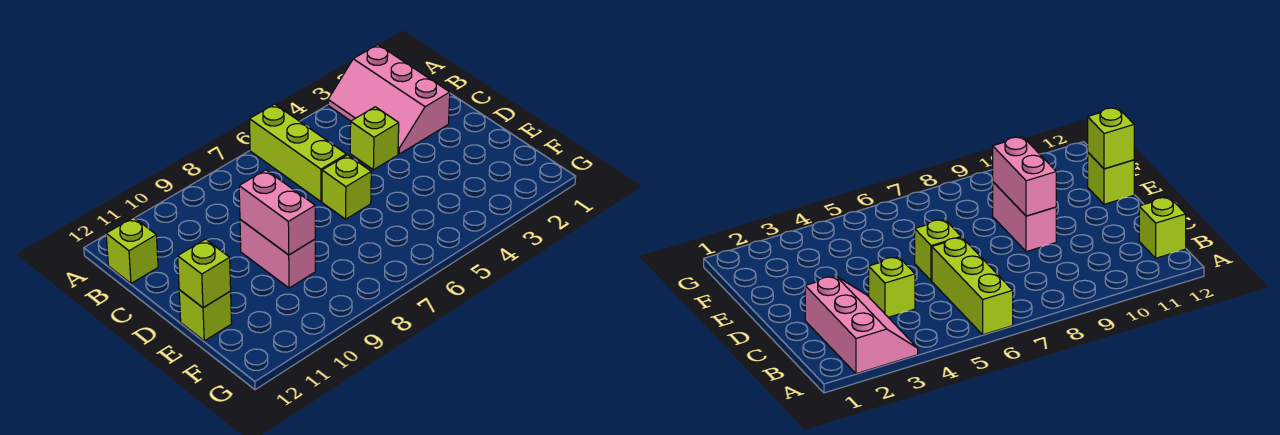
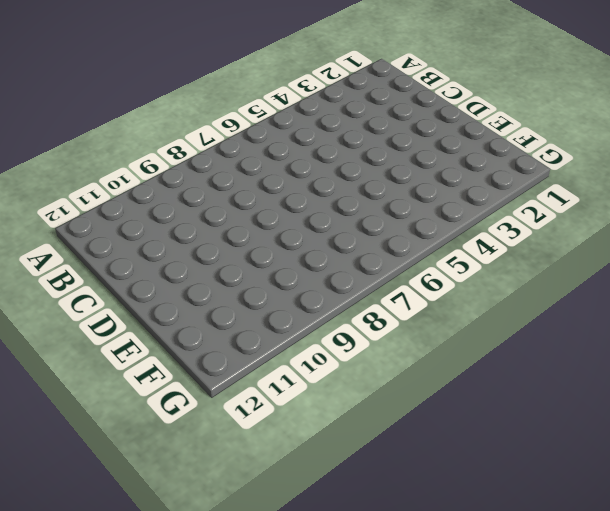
none -> pink 2x3 slope [328,45,450,154]
none -> lime 1x3 brick [250,104,346,201]

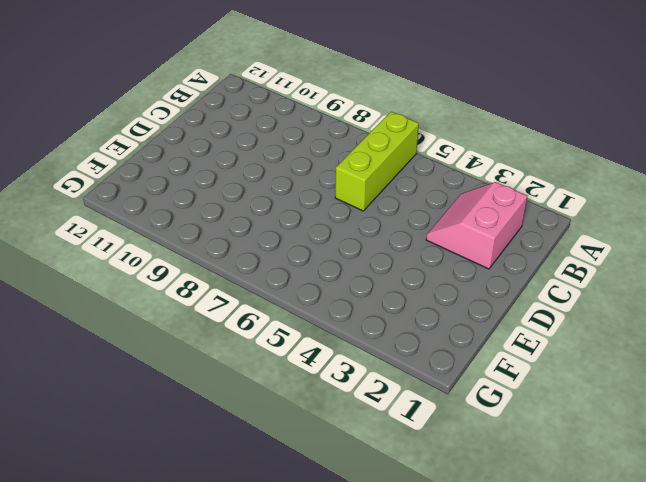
pink 2x2 slope [426,182,527,269] -> pink 2x3 slope [328,45,450,154]
none -> lime 1x1 brick [106,217,158,283]
none -> lime 1x1 brick [350,107,399,170]

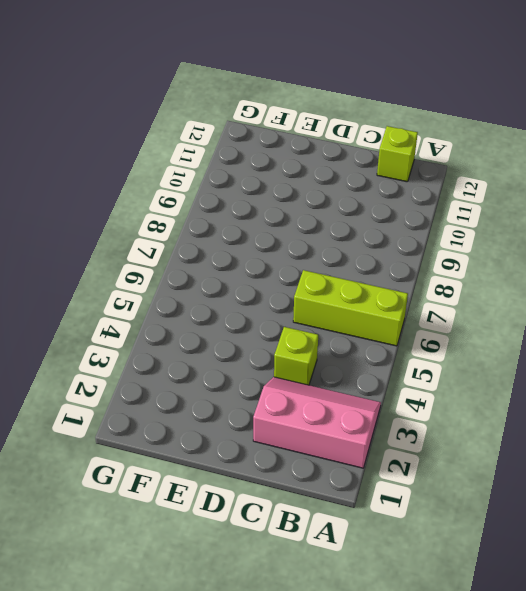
none -> lime 1x1 brick [322,155,371,219]
none -> pink 1x2 brick [240,220,315,288]

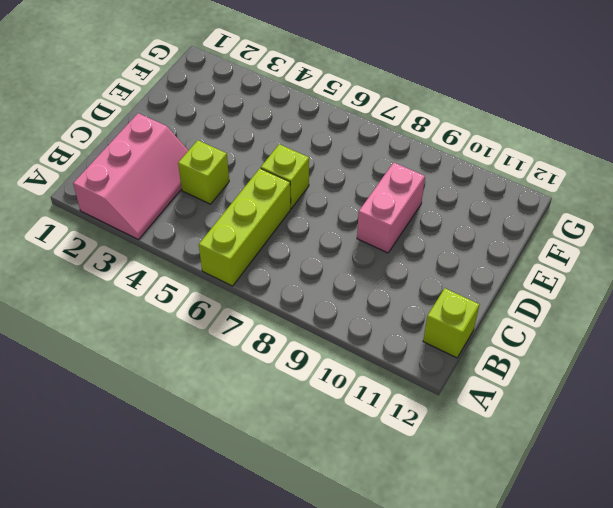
none -> lime 1x1 brick [179,290,232,341]
none -> pink 1x2 brick [239,170,315,255]

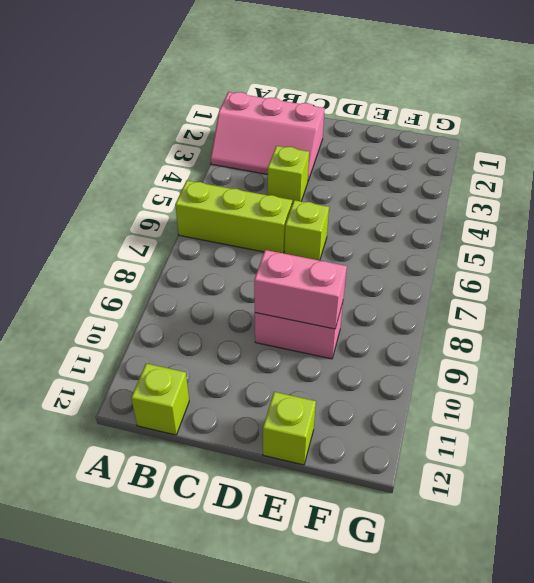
none -> lime 1x1 brick [178,239,231,308]

